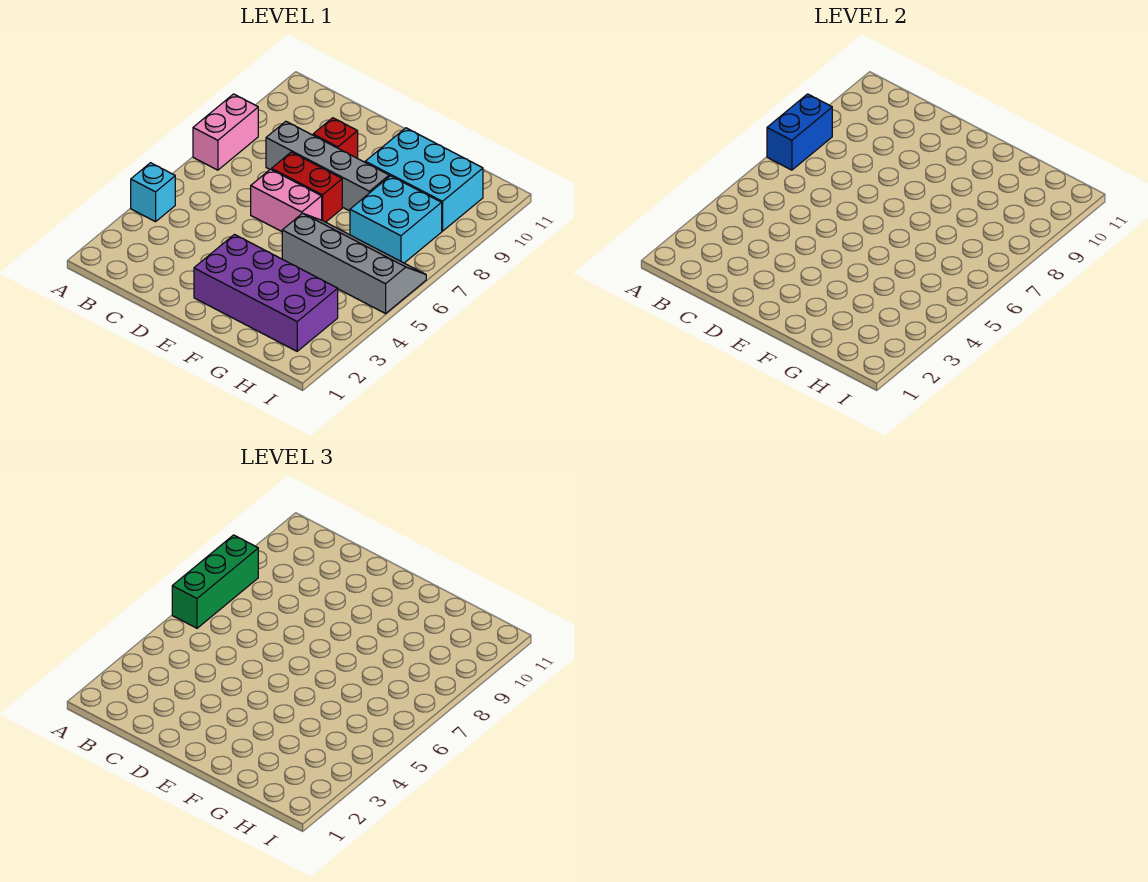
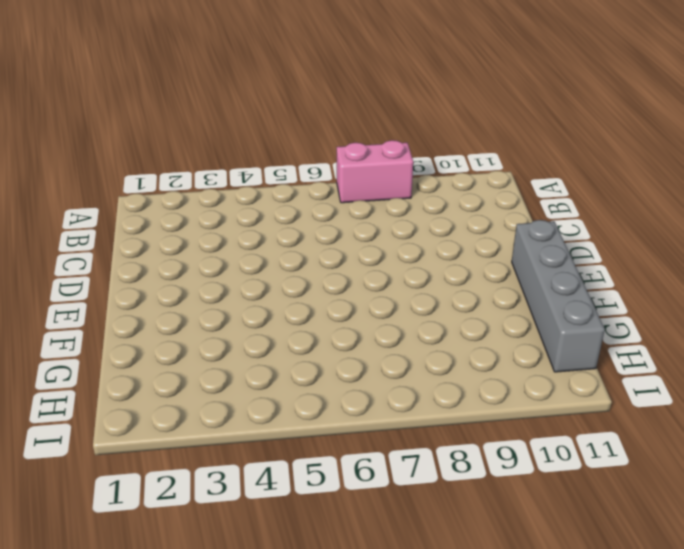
grey 1x4 brick [512,220,605,372] -> grey 1x4 brick moved to [266,121,389,211]
none -> cyan 1x1 brick [131,163,175,222]
none -> pink 1x2 brick [251,169,322,231]
none -> red 1x2 brick [271,152,342,222]

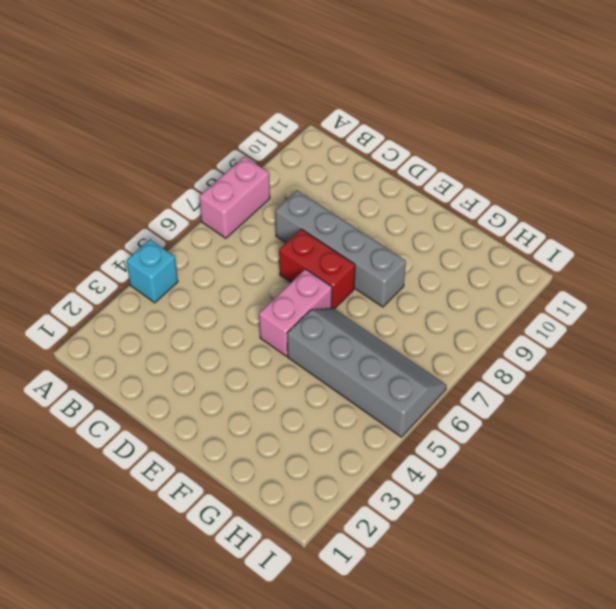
pink 1x2 brick [259,269,332,356] -> pink 1x2 brick turned to [251,169,322,231]
none -> red 1x1 brick [313,118,358,158]
none -> purple 2x4 brick [194,235,338,351]
none -> cyan 2x3 brick [365,128,483,231]

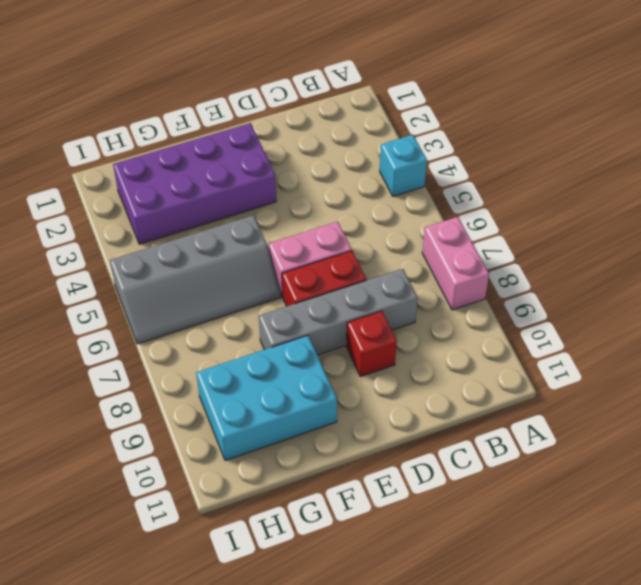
none -> cyan 2x2 brick [350,176,442,263]
none -> blue 1x2 brick [767,94,832,170]
none -> green 1x3 brick [172,535,258,628]

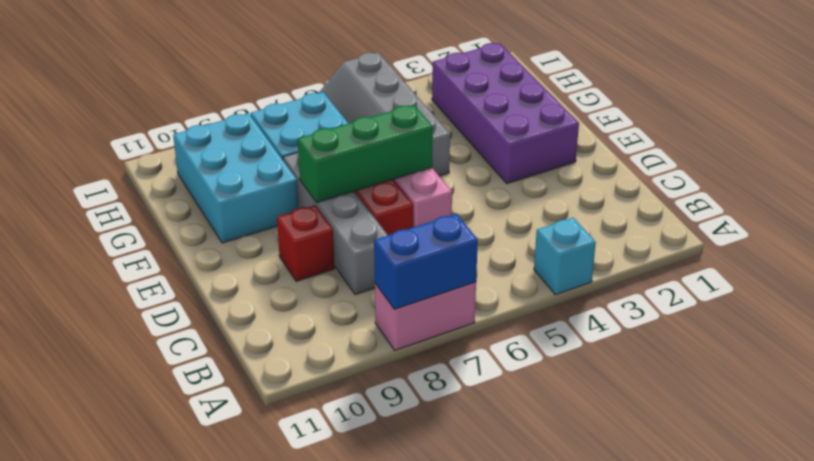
green 1x3 brick [298,105,433,203] -> green 1x3 brick moved to [172,535,258,628]

